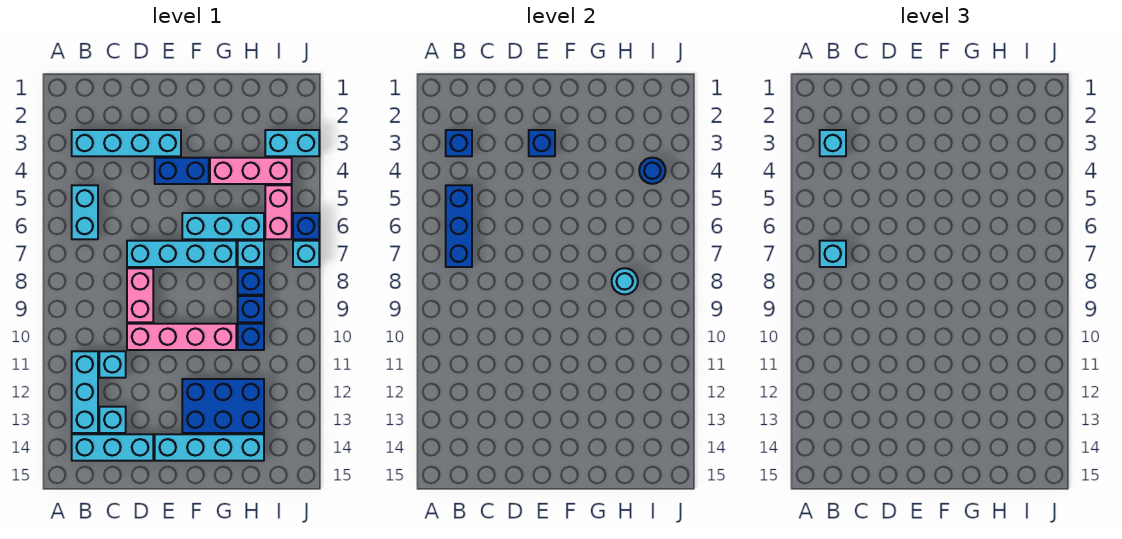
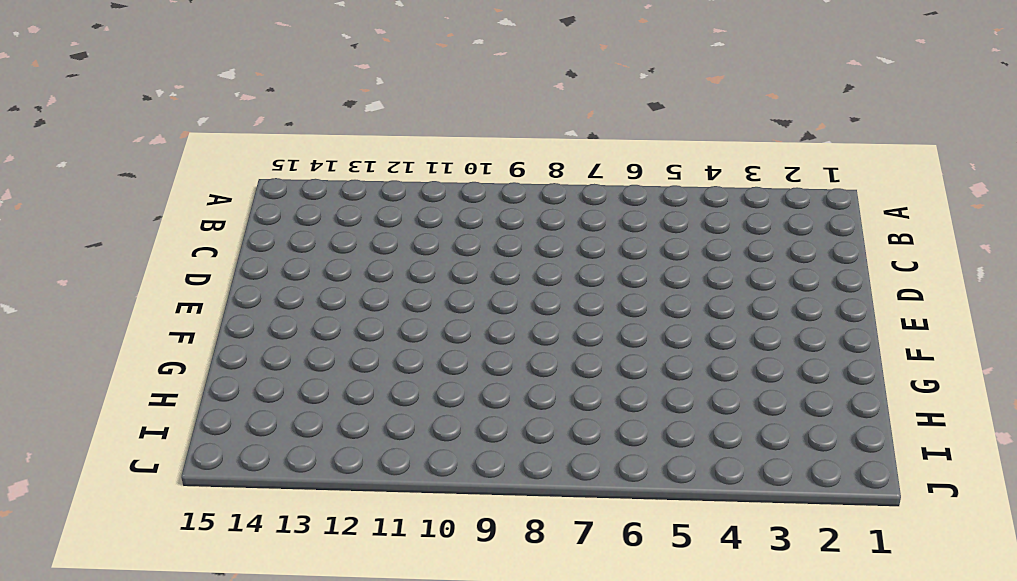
none -> cyan 1x4 brick [72,130,181,156]
none -> cyan 1x2 brick [72,185,98,239]
none -> cyan 1x3 brick [72,351,98,433]

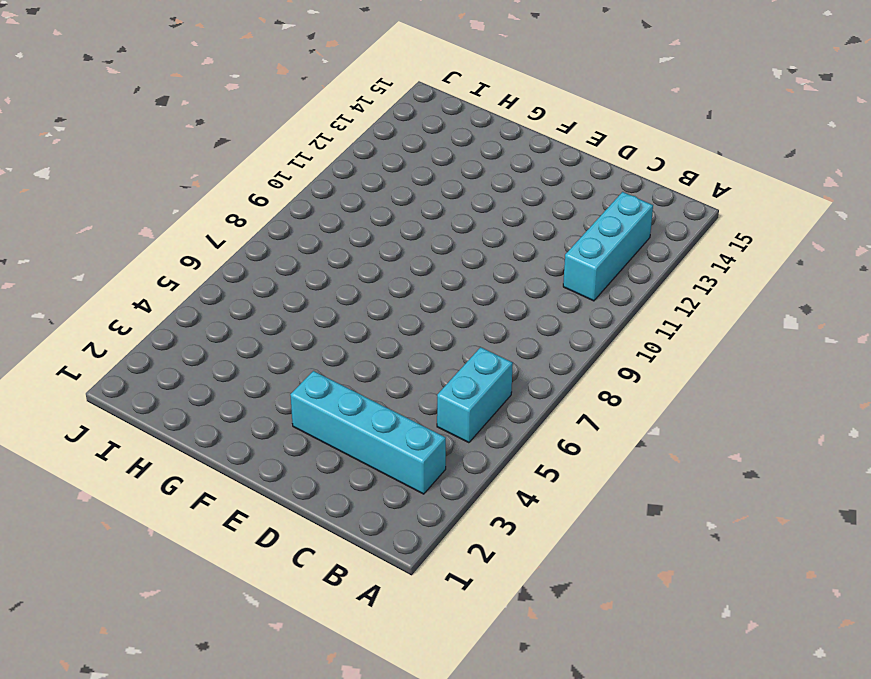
none -> cyan 1x3 brick [72,434,153,461]
none -> cyan 1x1 brick [99,351,126,378]
none -> cyan 1x1 brick [99,407,126,433]

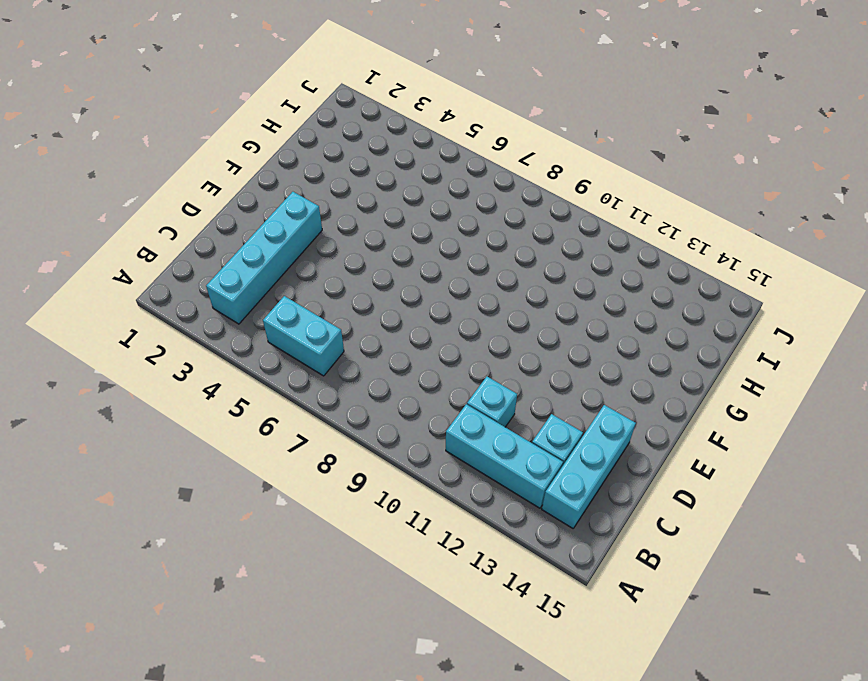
none -> cyan 1x4 brick [127,241,236,267]
none -> pink 1x2 brick [127,268,153,322]
none -> pink 1x4 brick [127,324,236,350]

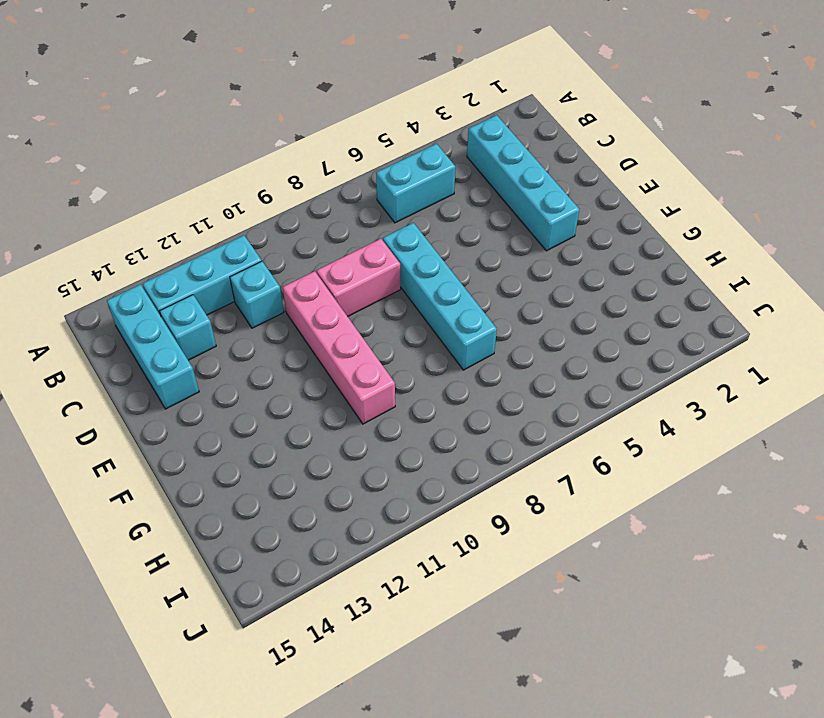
none -> blue 1x2 brick [155,158,209,184]
none -> cyan 1x4 brick [155,434,264,461]
none -> cyan 1x3 brick [182,213,264,239]

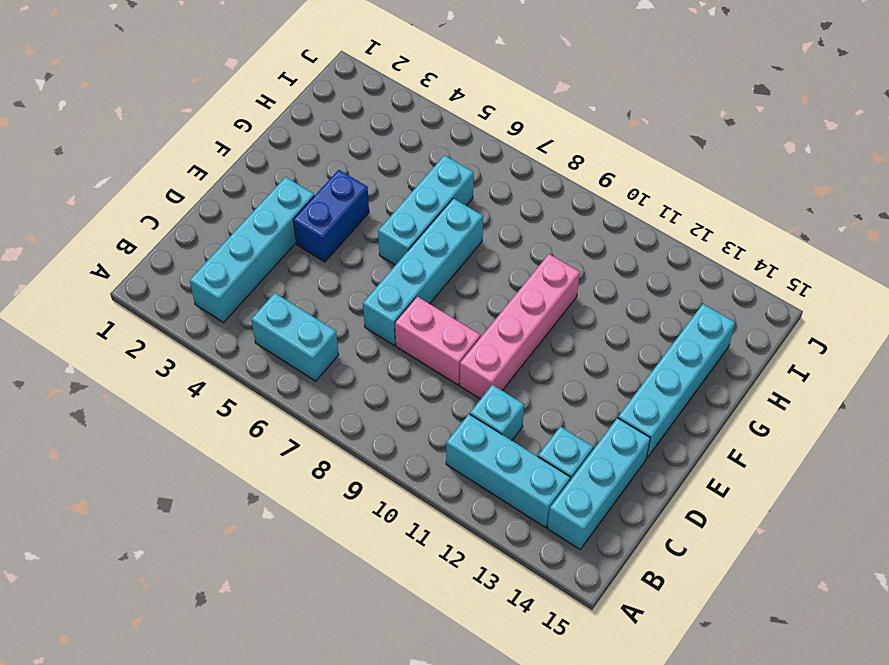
none -> blue 2x3 brick [182,379,264,433]
none -> pink 1x3 brick [210,158,292,184]
none -> cyan 1x1 brick [238,241,264,267]

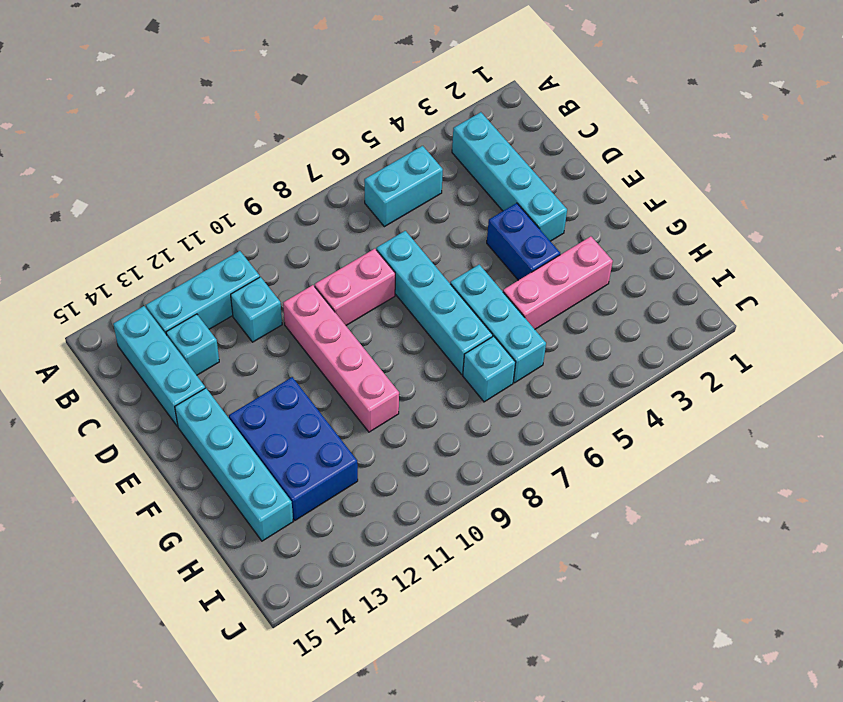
pink 1x3 brick [503,236,613,329] -> pink 1x3 brick turned to [210,158,292,184]
none -> blue 1x1 brick [238,268,264,295]
none -> blue 1x1 brick [238,296,264,322]
none -> blue 1x1 brick [238,324,264,350]

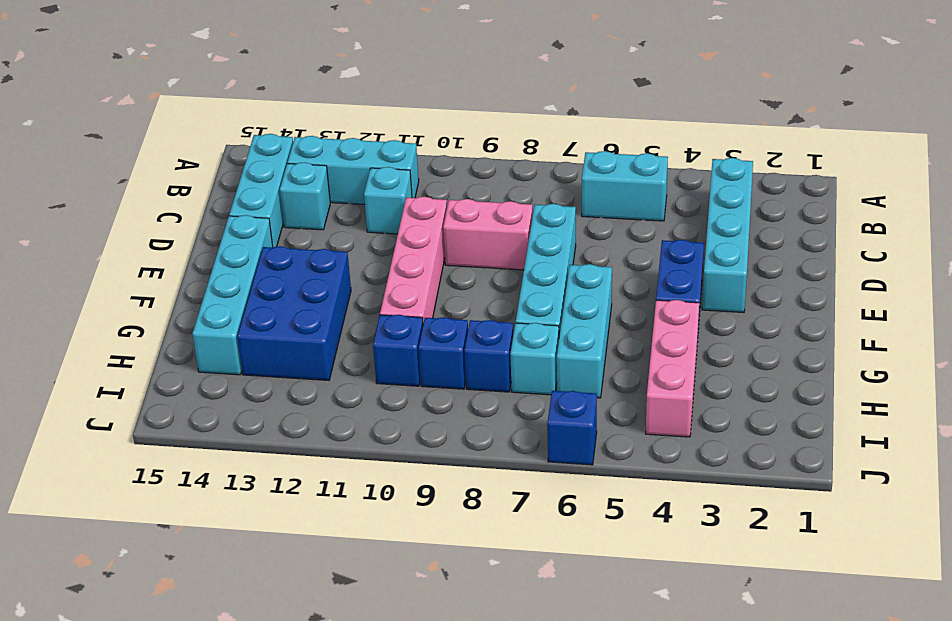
none -> cyan 1x2 brick [265,130,319,156]
none -> pink 1x2 brick [265,185,292,239]
none -> cyan 1x1 brick [293,241,319,267]

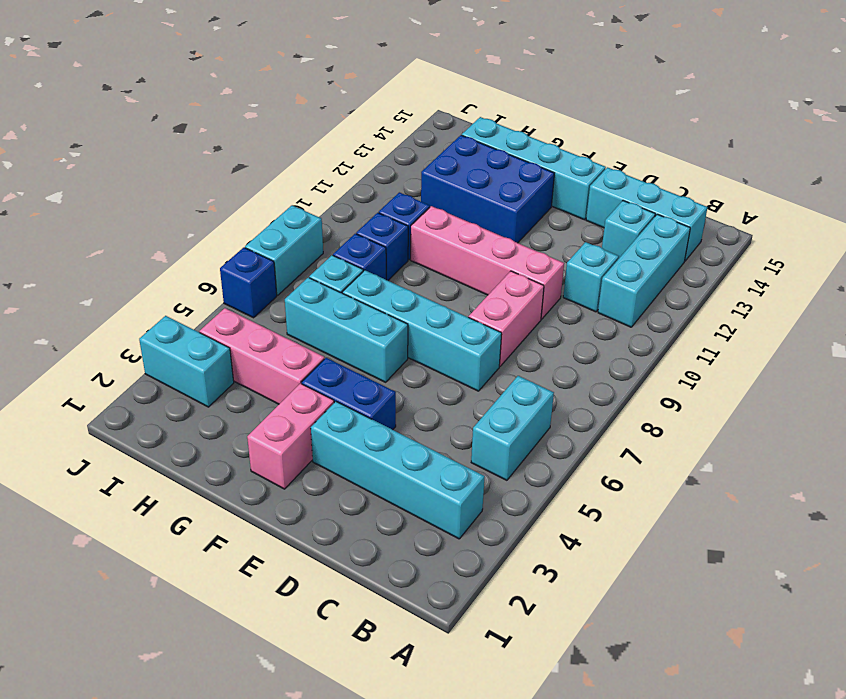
pink 1x2 brick [247,383,334,489] -> pink 1x2 brick moved to [265,185,292,239]
cyan 1x2 brick [245,205,323,295] -> cyan 1x1 brick [293,241,319,267]
none -> blue 1x1 brick [446,130,472,156]
none -> blue 1x3 brick [446,185,472,267]
none -> blue 1x1 brick [529,130,555,156]

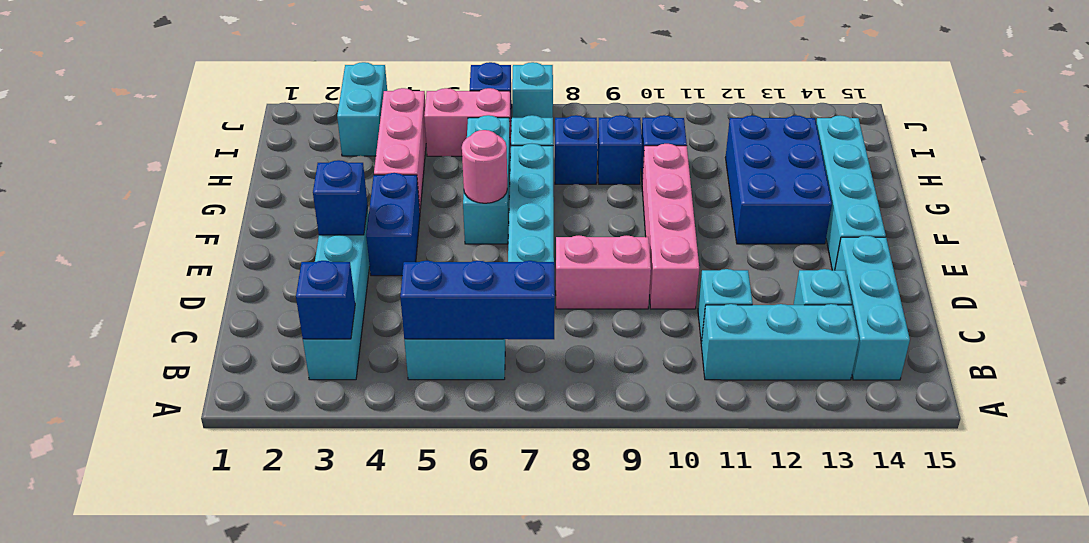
pink 1x1 round brick [462,130,507,203] -> none
none -> cyan 1x1 round brick [612,268,638,295]
none -> blue 1x1 round brick [639,158,666,184]
none -> cyan 1x1 brick [820,130,846,156]

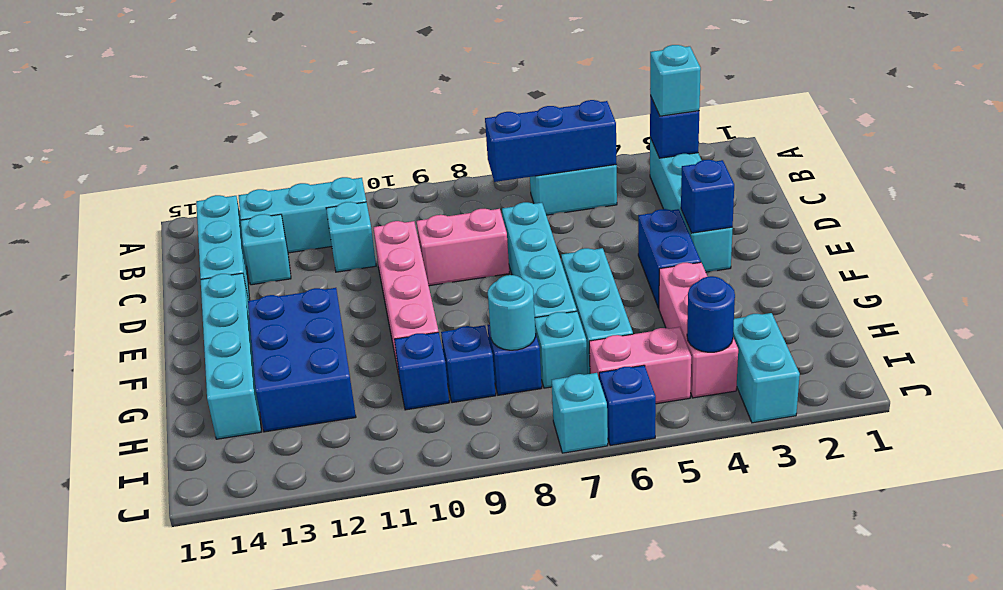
none -> cyan 1x1 brick [820,241,846,267]

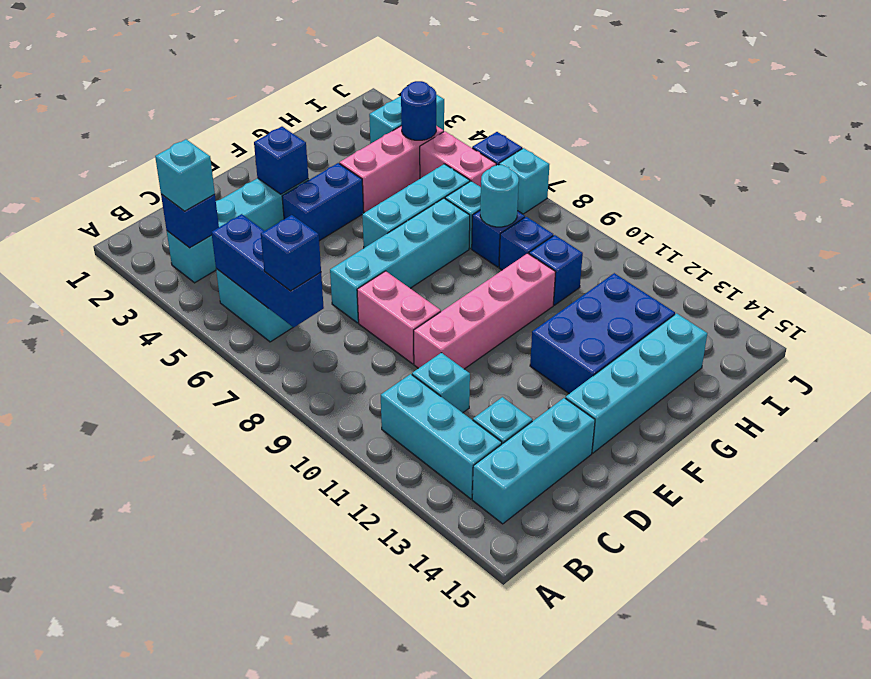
blue 1x1 brick [261,215,321,291] -> cyan 1x1 brick [820,241,846,267]

